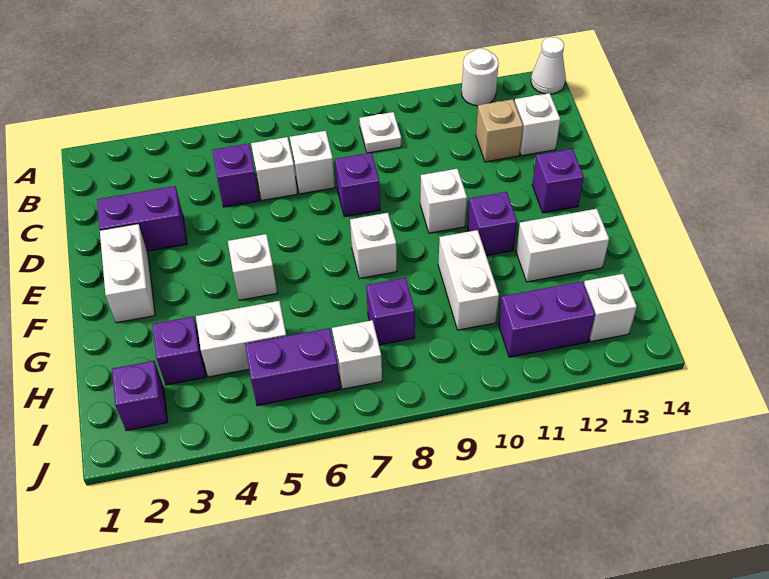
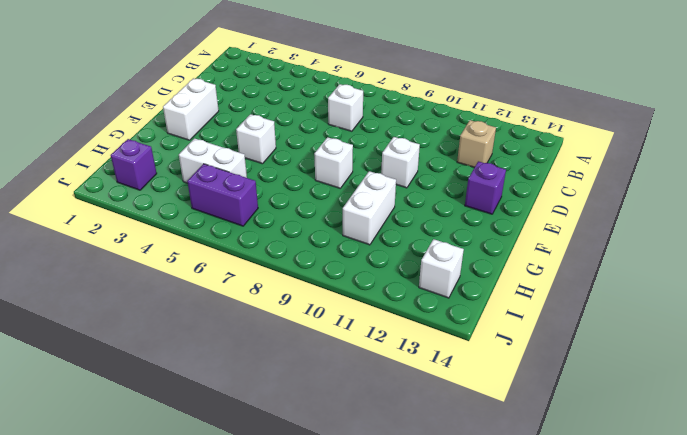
none -> white 1x1 round brick [462,49,499,106]
none -> white 1x1 cone [531,37,566,94]
none -> white 1x1 plate [359,112,401,153]

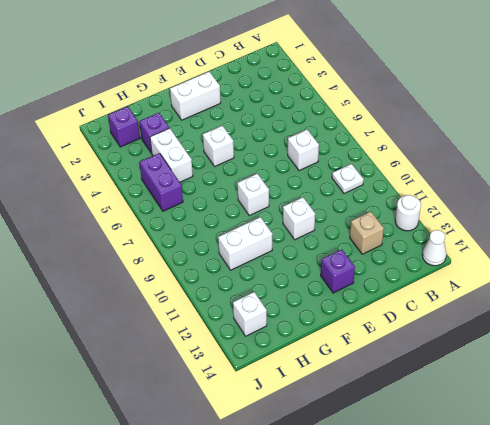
none -> purple 1x1 brick [213,144,259,207]
none -> white 1x1 brick [251,137,297,200]
none -> white 1x1 brick [515,93,560,156]

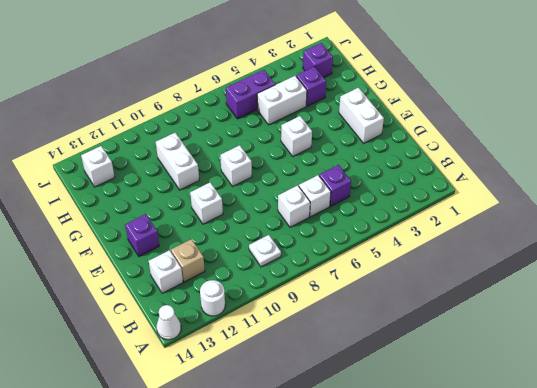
none -> purple 1x2 brick [97,186,187,251]
none -> purple 1x1 brick [335,153,380,217]
none -> purple 1x1 brick [467,192,517,256]

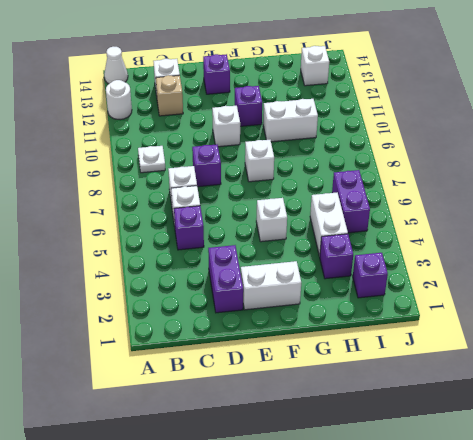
none -> white 1x2 brick [516,209,609,282]
none -> purple 1x1 brick [366,278,415,345]
none -> white 1x1 brick [332,320,382,389]

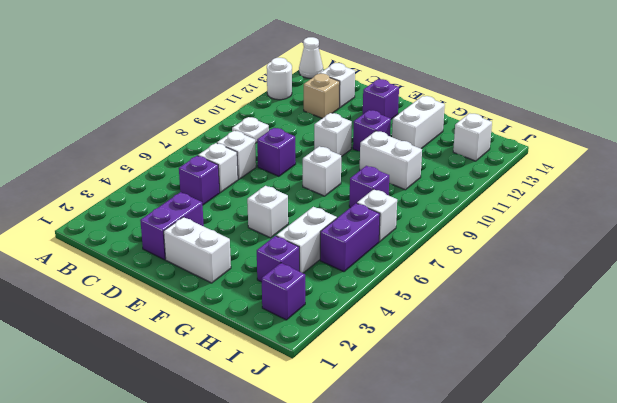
none -> purple 1x2 brick [498,281,595,357]

